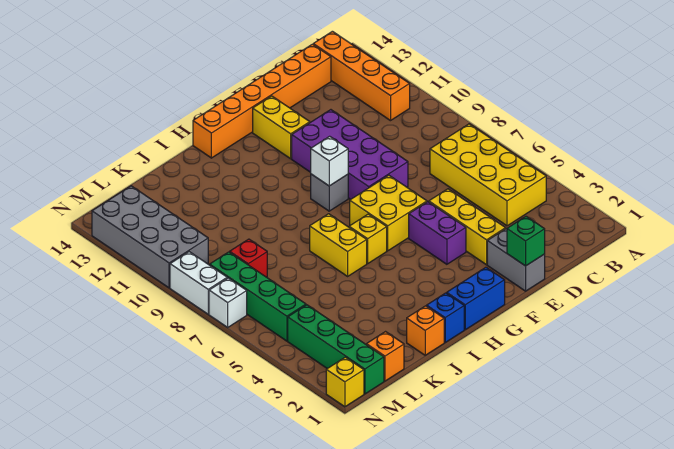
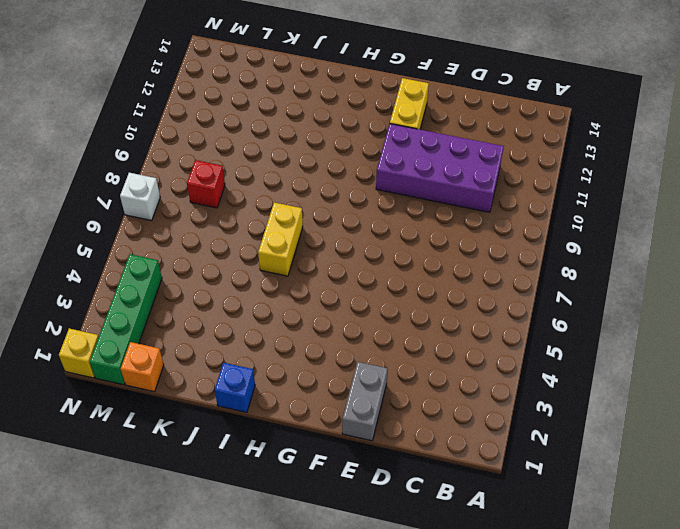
purple 2x4 brick [376,124,504,212] -> purple 2x4 brick turned to [292,110,408,199]
none -> yellow 2x4 brick [430,124,546,226]
none -> orange 1x4 brick [313,31,410,121]
none -> orange 1x6 brick [193,44,331,158]

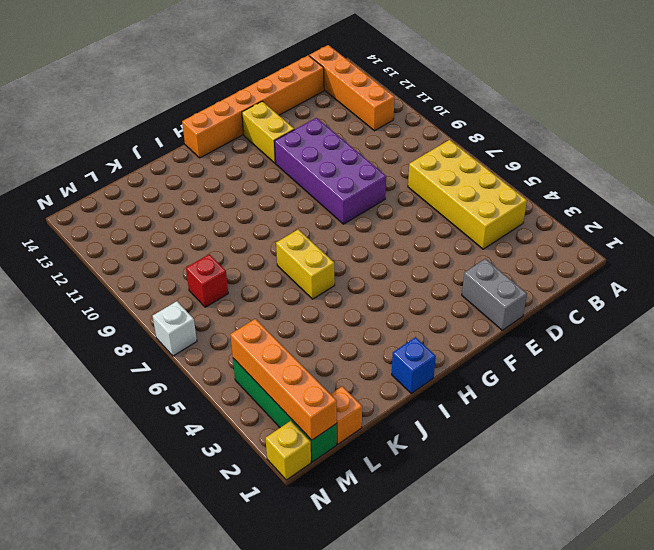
orange 1x4 brick [230,319,337,440] -> none
none -> yellow 1x3 brick [429,189,506,265]
none -> purple 1x2 brick [409,202,466,264]
none -> yellow 2x2 brick [350,175,427,251]

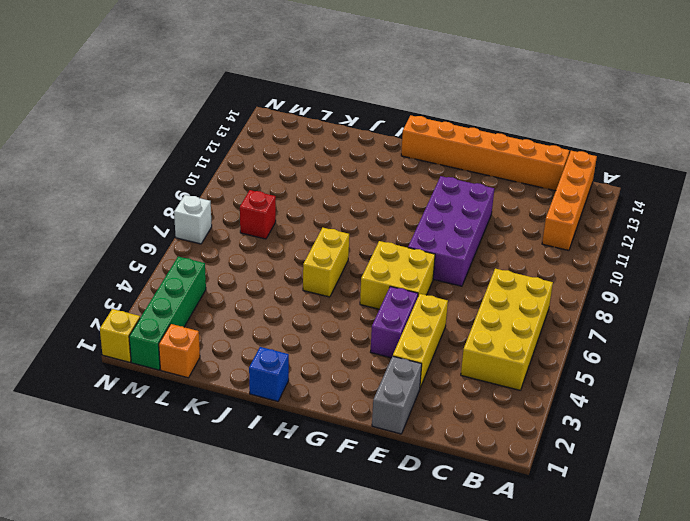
none -> yellow 1x2 brick [253,96,310,159]
none -> blue 1x2 brick [447,267,505,330]
none -> grey 1x1 brick [311,174,348,211]

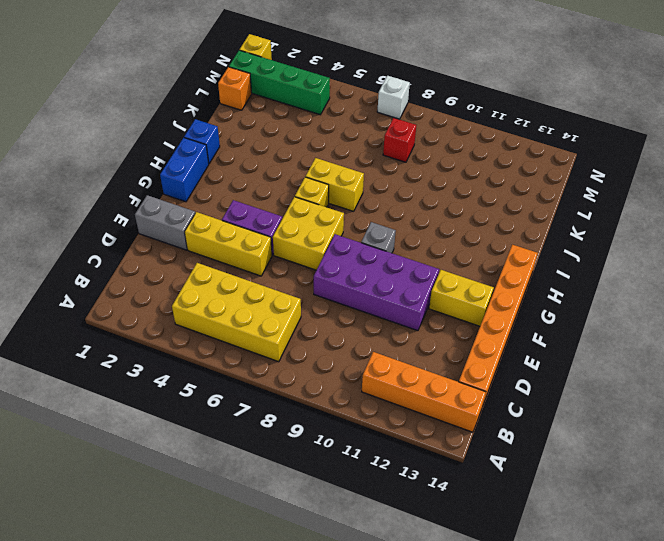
none -> orange 1x1 brick [407,306,444,355]
none -> green 1x4 brick [210,252,306,341]
none -> grey 2x4 brick [92,186,208,288]

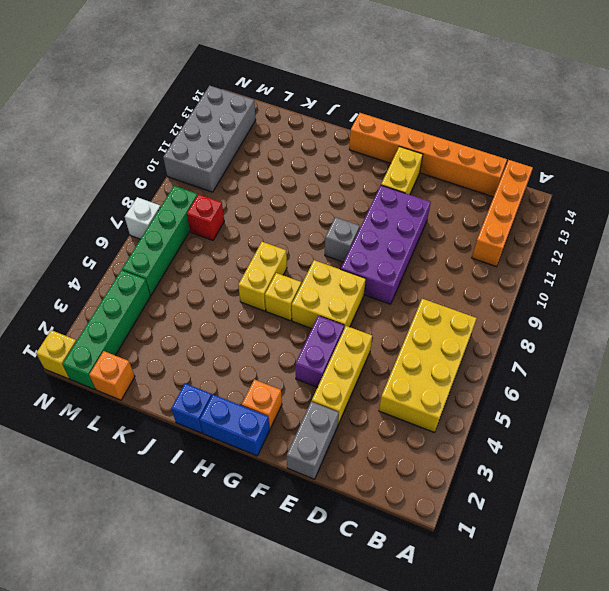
orange 1x1 brick [242,379,282,429] -> orange 1x1 brick moved to [407,306,444,355]
none -> white 1x2 brick [170,252,227,314]
none -> green 1x1 brick [507,216,545,266]
none -> white 1x1 brick [311,136,348,186]

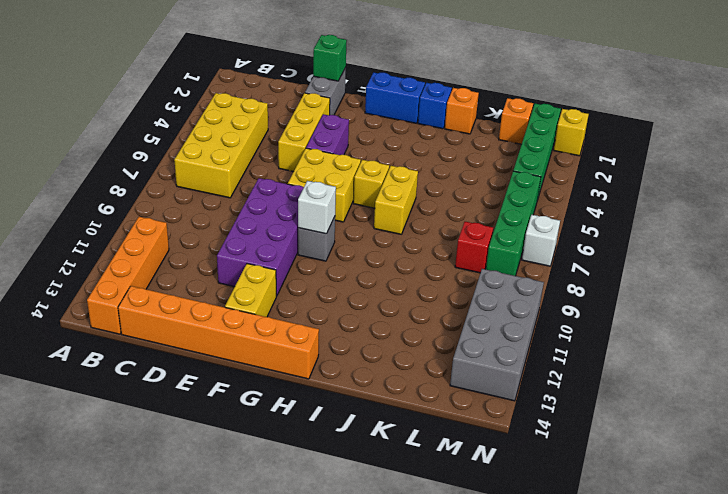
none -> white 1x2 brick [170,252,227,314]

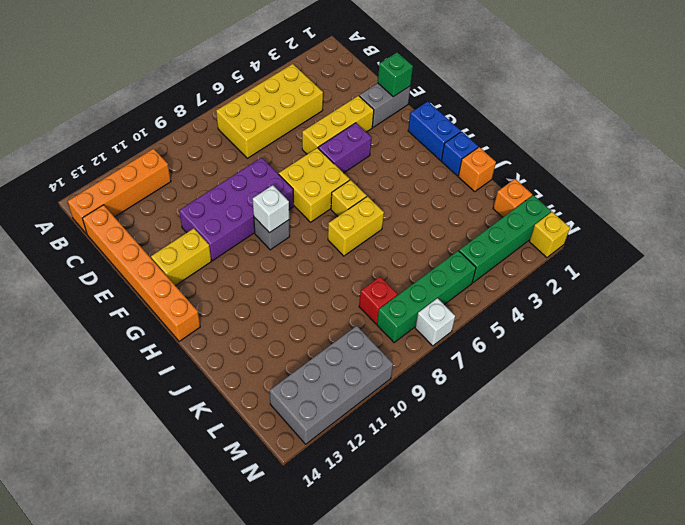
none -> white 1x2 brick [170,252,227,314]

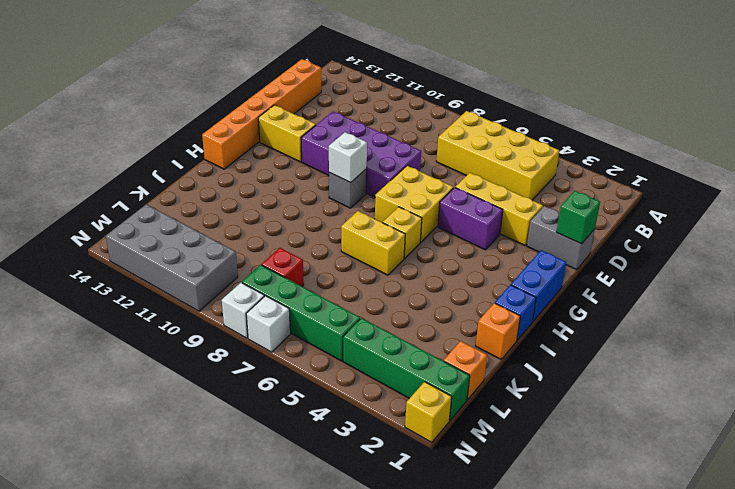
white 1x1 brick [222,283,264,338] -> white 1x2 brick [170,252,227,314]
none -> orange 1x4 brick [313,31,410,121]

